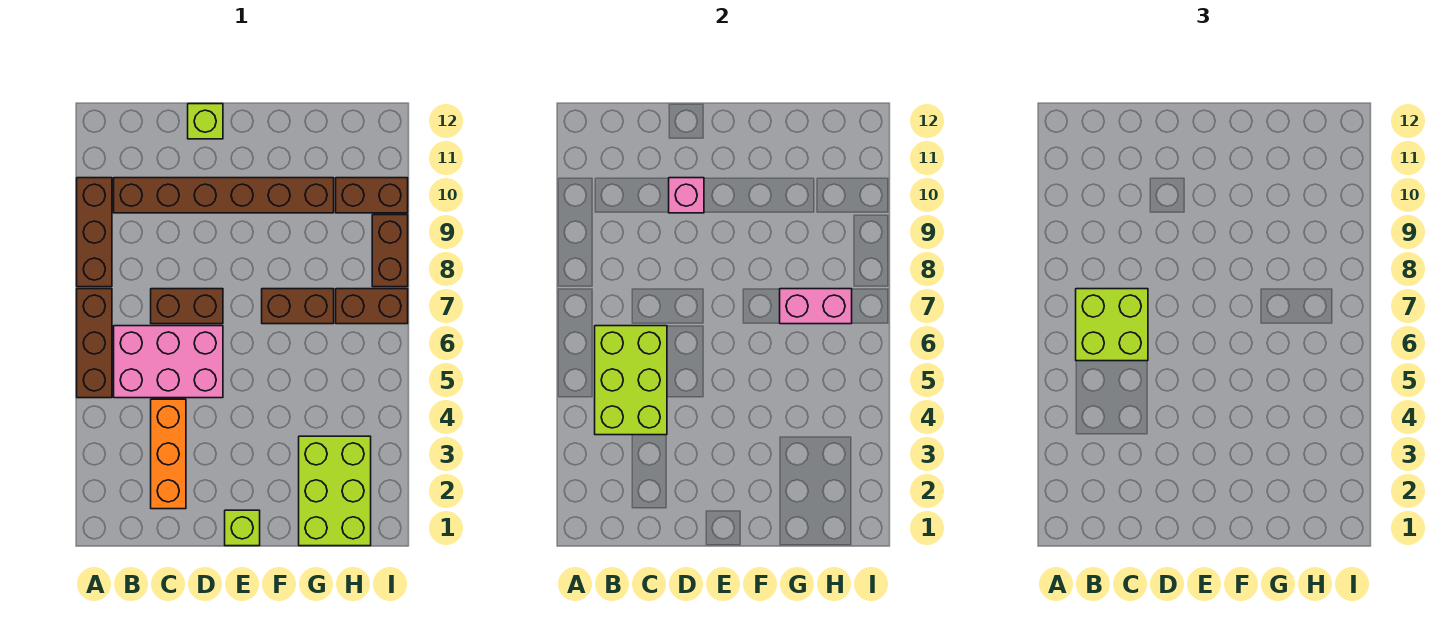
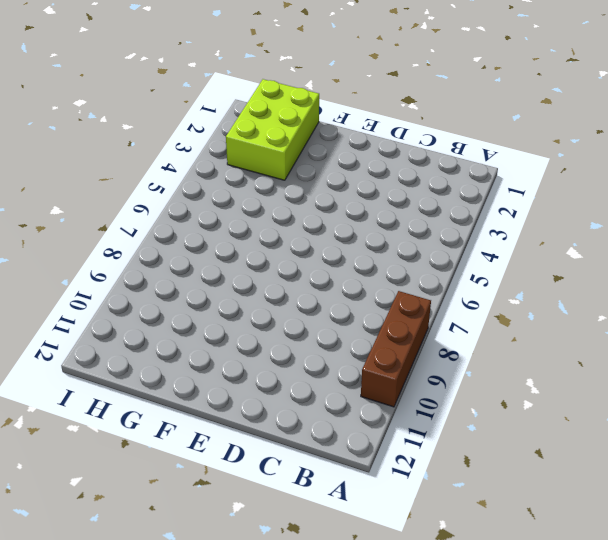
none -> brown 1x3 brick [77,289,112,398]
none -> pink 2x3 brick [114,326,223,398]
none -> brown 1x6 brick [114,178,334,213]

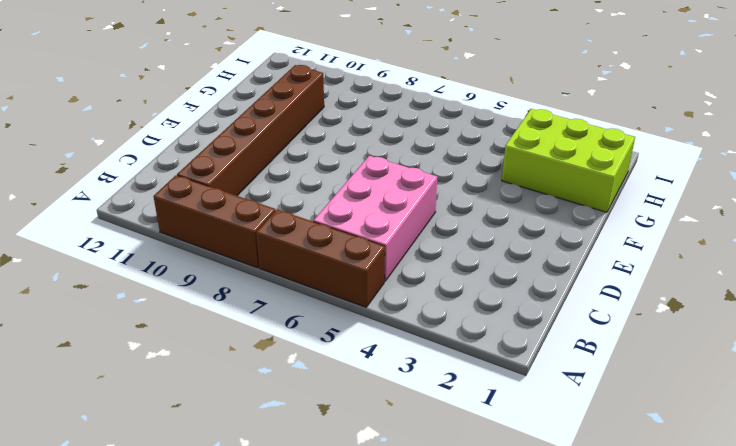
none -> orange 1x3 brick [151,399,186,509]
none -> brown 1x2 brick [151,289,223,324]
none -> lime 1x1 brick [188,104,223,139]

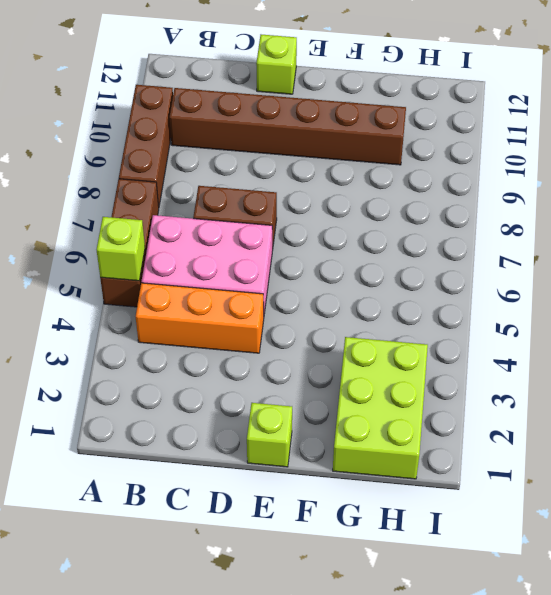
lime 1x1 brick [97,217,145,281] -> none
orange 1x3 brick [136,283,264,353] -> orange 1x3 brick turned to [151,399,186,509]
none -> brown 1x2 brick [262,289,334,324]
none -> brown 1x2 brick [336,289,408,324]
none -> brown 1x2 brick [336,178,408,213]

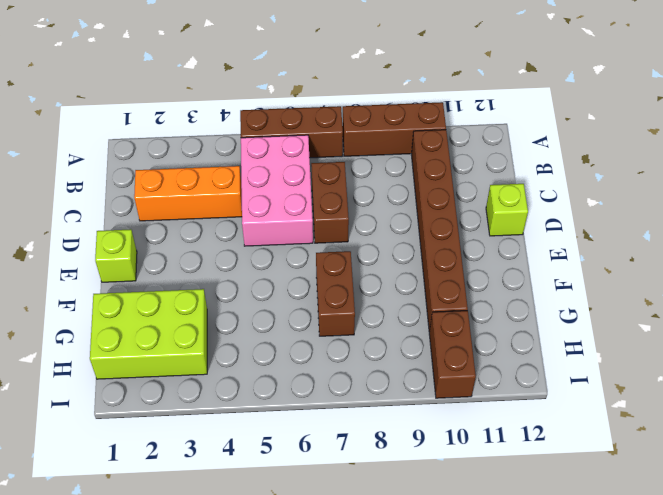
none -> brown 1x2 brick [336,289,408,324]
none -> brown 1x2 brick [372,215,408,287]
none -> lime 2x3 brick [595,326,667,435]

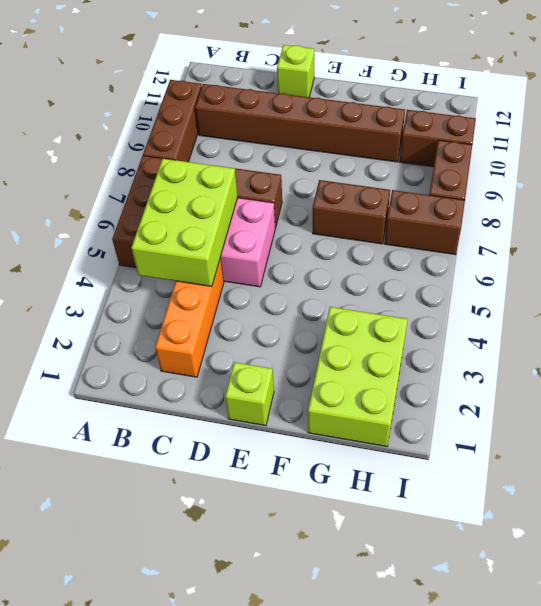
none -> pink 1x1 brick [669,178,704,213]
none -> pink 1x2 brick [780,289,852,324]
none -> lime 2x2 brick [1076,289,1148,361]

